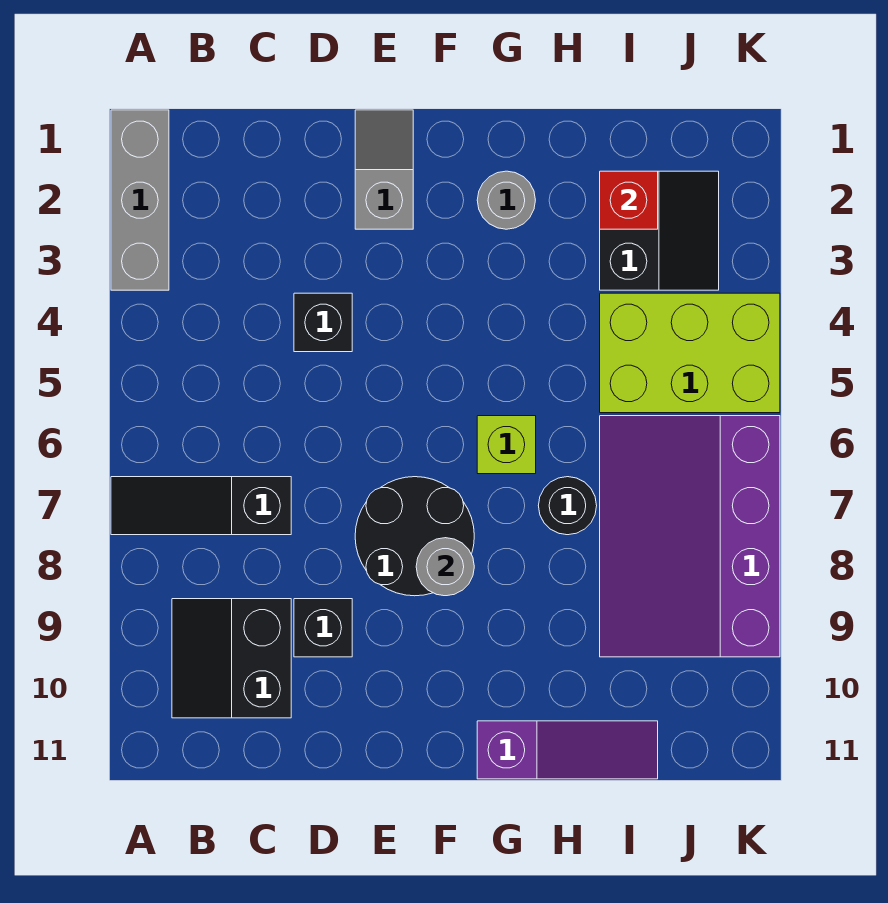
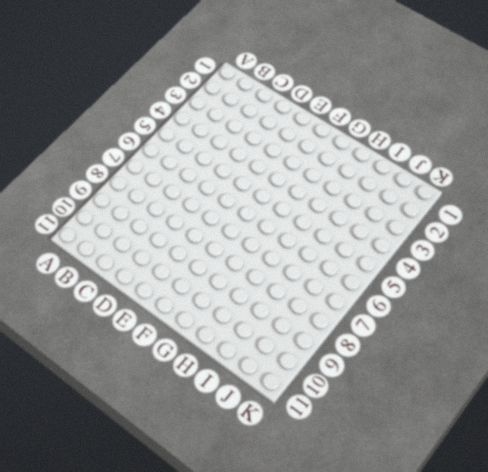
none -> grey 1x3 brick [111,110,169,290]
none -> black 1x3 slope [111,477,291,535]
none -> black 2x2 slope [172,599,291,718]

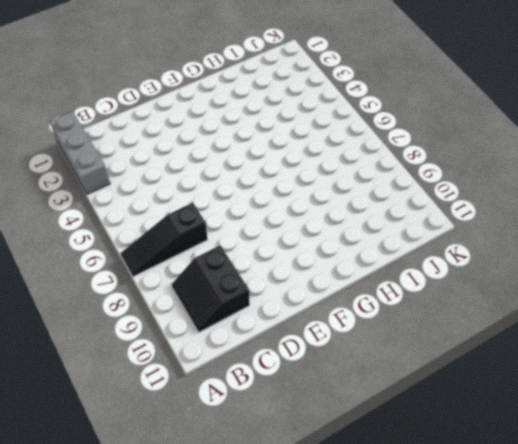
none -> black 1x1 brick [294,293,352,352]
none -> black 1x1 brick [294,599,352,657]
none -> grey 1x2 slope [355,110,413,229]

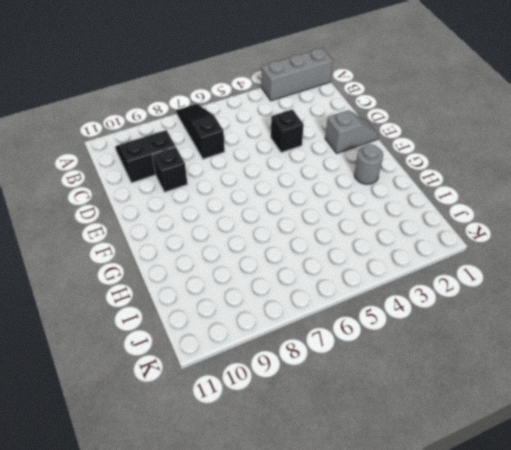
none -> black 2x2 round brick [355,477,474,596]
none -> lime 1x1 brick [477,416,536,474]
none -> purple 1x3 slope [477,721,658,779]

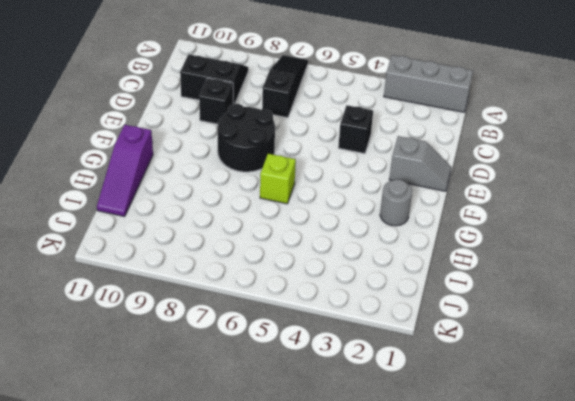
none -> black 1x1 round brick [538,477,597,535]
none -> black 2x2 slope [600,171,719,290]
none -> lime 2x3 brick [600,293,780,413]

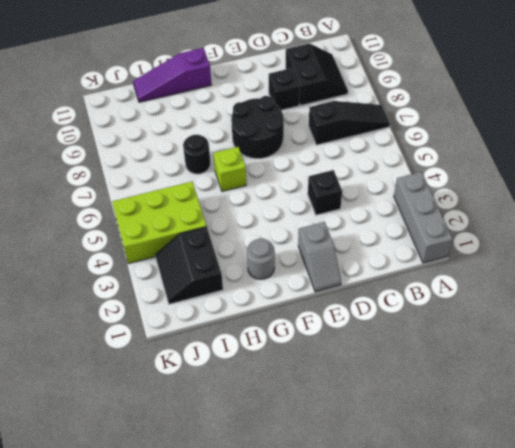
none -> purple 3x4 slope [600,416,780,657]
none -> grey 1x1 round brick [416,538,474,596]
none -> red 1x1 brick [600,171,658,229]

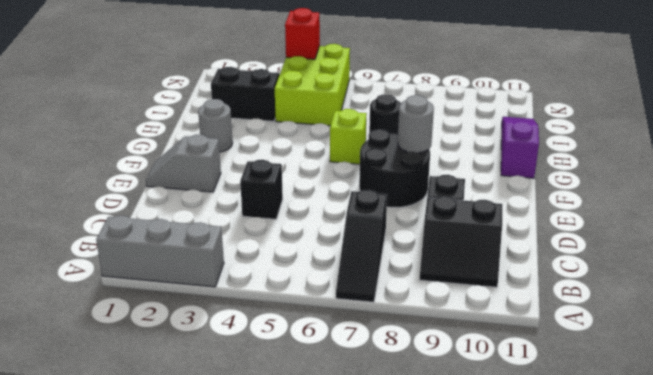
red 1x1 brick [285,8,320,59] -> red 1x1 brick moved to [600,171,658,229]
none -> purple 3x4 slope [600,416,780,657]

